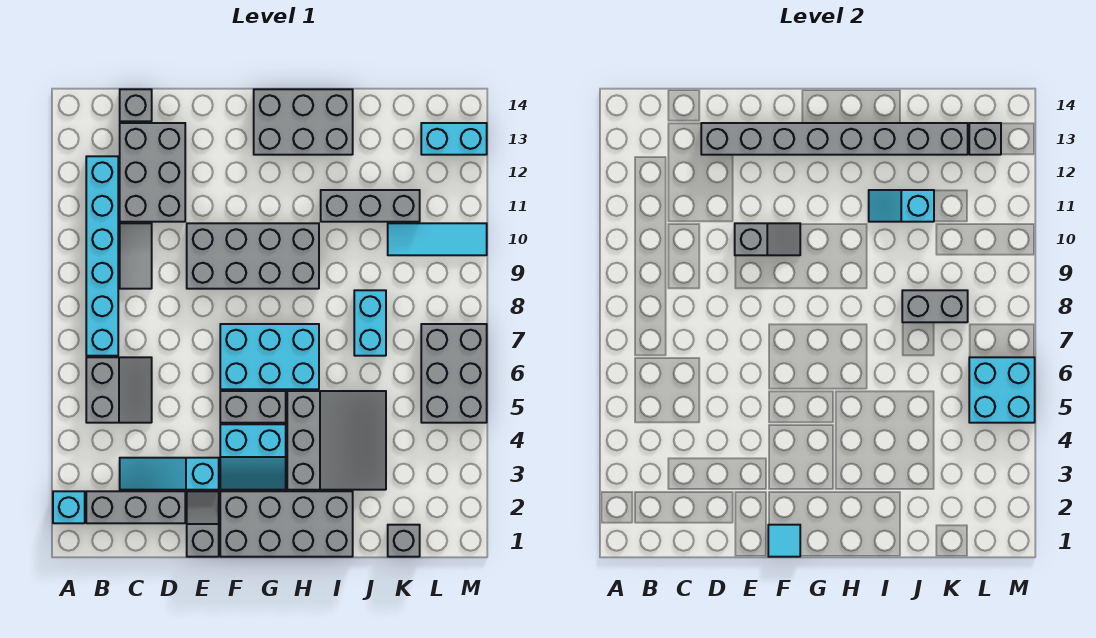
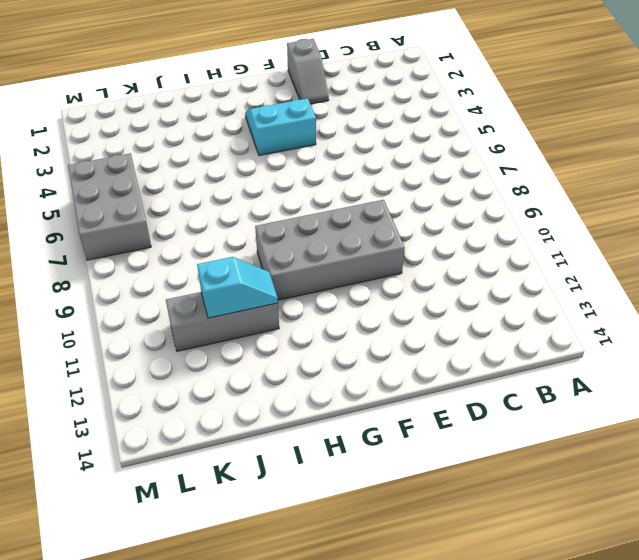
none -> cyan 1x1 brick [53,491,85,523]
none -> grey 1x3 brick [86,491,185,523]
none -> grey 2x2 slope [86,357,152,423]

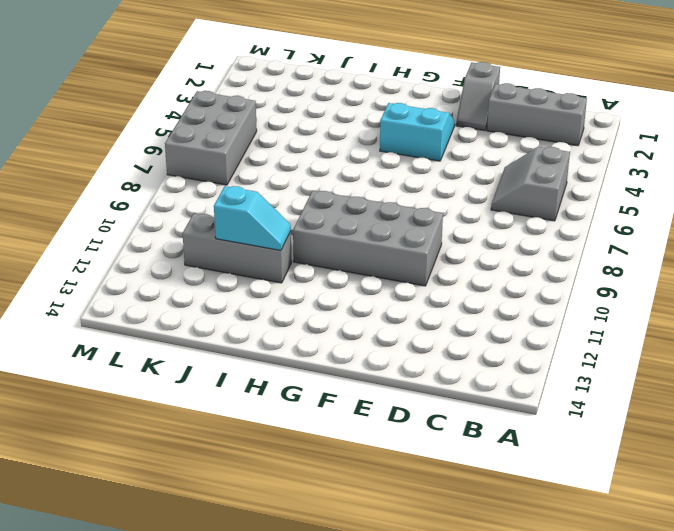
none -> cyan 1x1 brick [53,491,85,523]
none -> cyan 1x6 brick [86,156,118,356]
none -> cyan 1x3 slope [120,458,219,490]

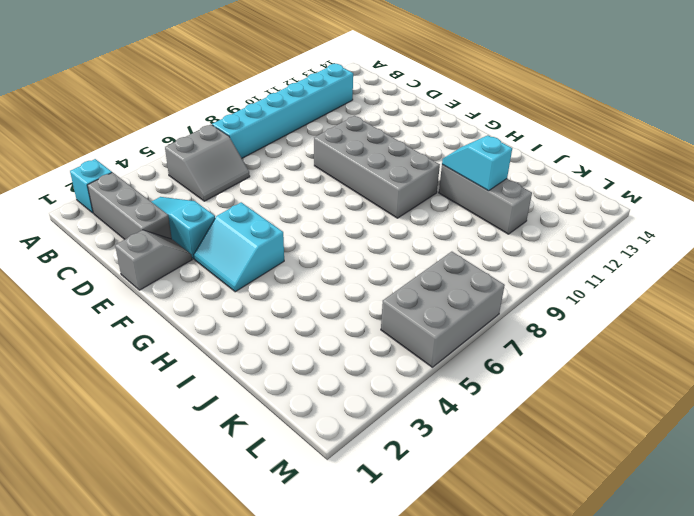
none -> grey 1x2 tile [120,223,152,289]
none -> grey 2x3 brick [120,123,185,222]
none -> grey 1x1 brick [120,89,152,121]

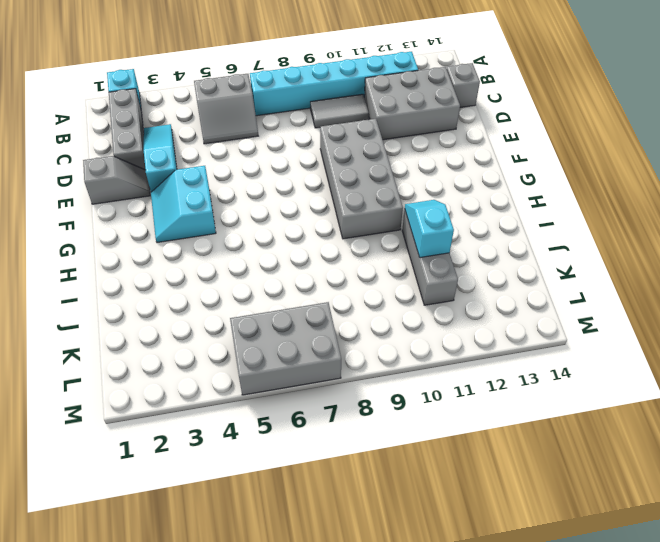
none -> grey 2x4 brick [220,491,353,557]
none -> grey 1x2 brick [220,391,286,423]
none -> cyan 2x3 brick [220,324,319,389]

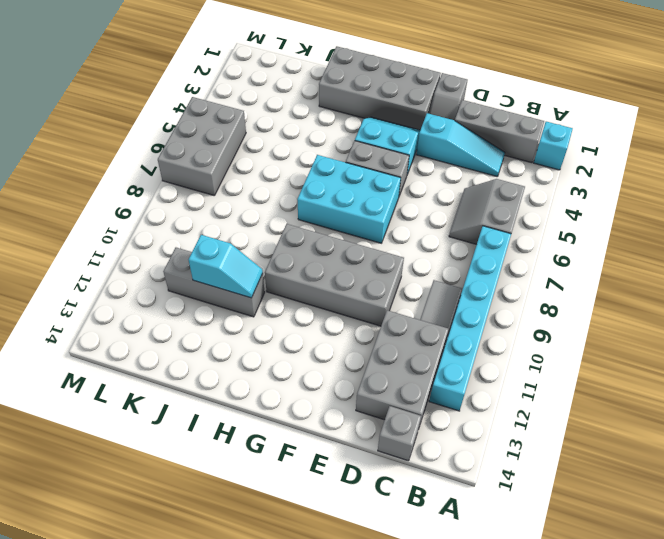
none -> grey 2x3 brick [254,89,353,155]
none -> grey 3x3 slope [287,391,386,490]
none -> cyan 1x2 brick [354,290,386,356]

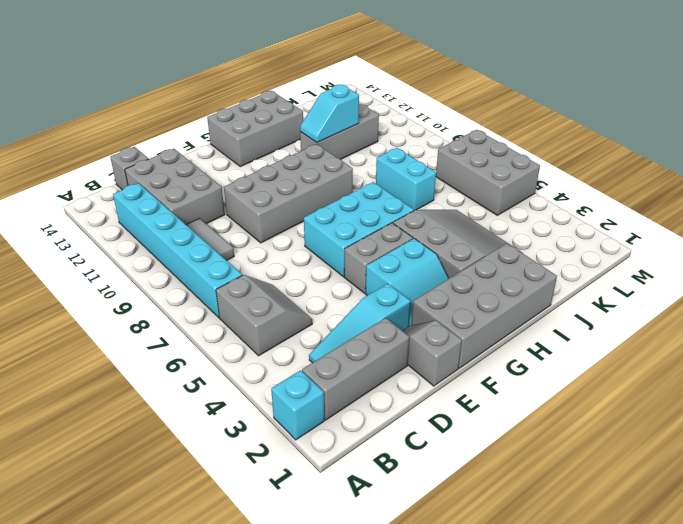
none -> grey 1x1 brick [388,525,420,557]
none -> cyan 1x3 tile [388,223,487,255]
none -> cyan 1x2 brick [421,123,487,155]

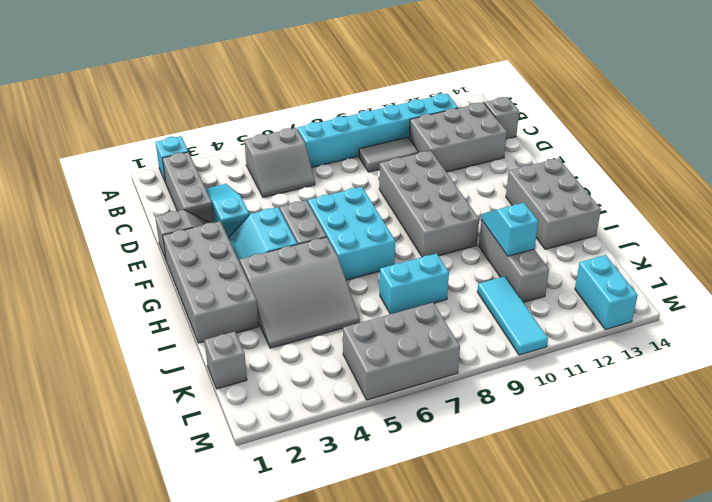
none -> grey 1x8 brick [701,123,968,155]
none -> grey 1x2 slope [735,223,800,255]
none -> cyan 1x1 tile [768,525,800,557]

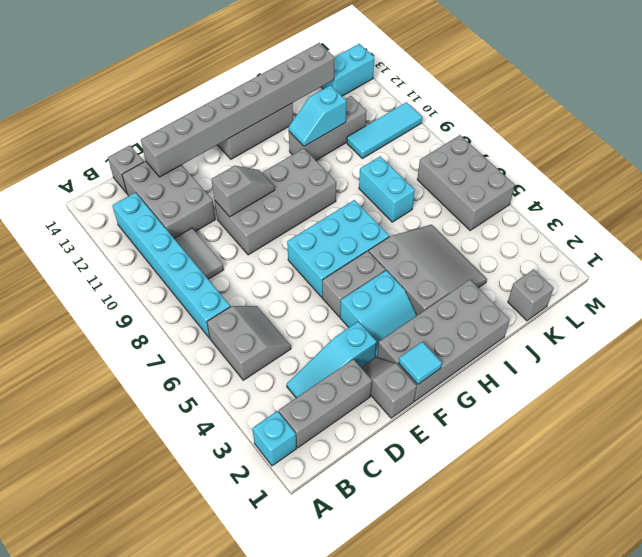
none -> grey 1x2 brick [902,290,968,322]
none -> cyan 2x2 brick [969,357,1035,423]
none -> grey 1x1 brick [969,123,1001,155]

